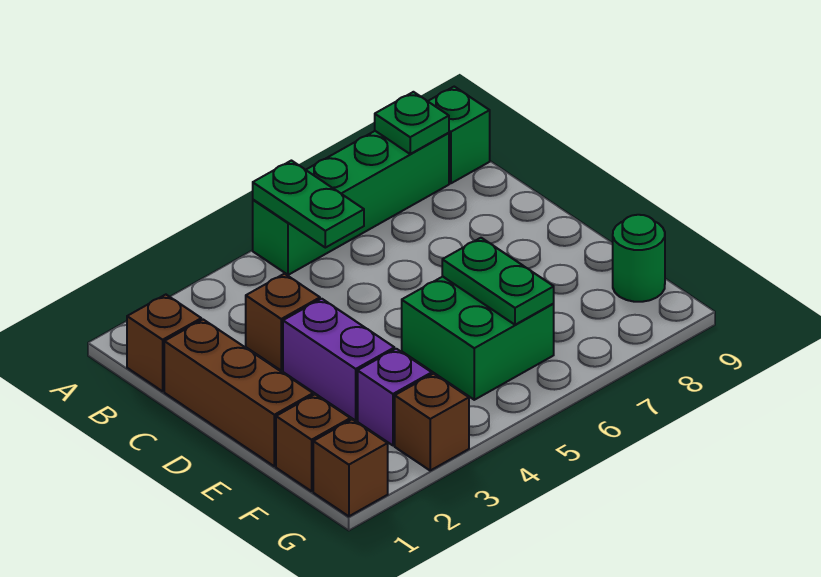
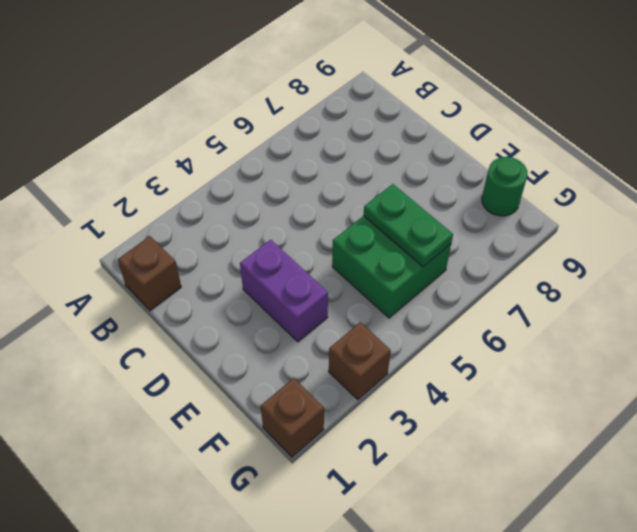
none -> green 1x4 brick [253,131,449,275]
none -> green 1x1 brick [428,87,490,183]
none -> brown 1x3 brick [164,320,313,466]

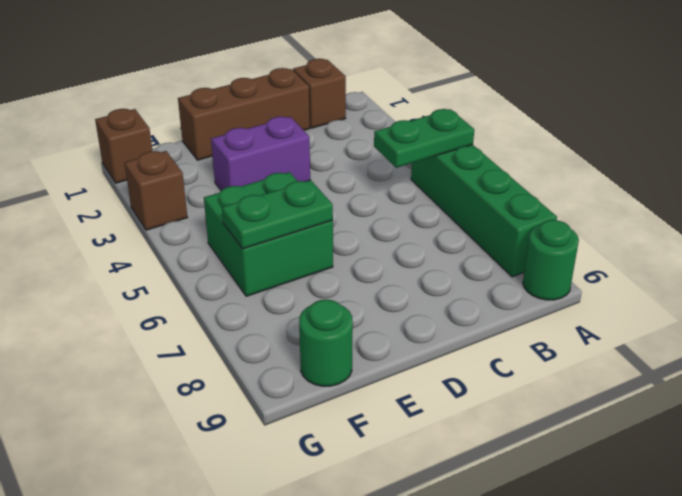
green 1x1 round brick [523,220,579,300] -> green 1x1 brick [428,87,490,183]
none -> brown 1x1 brick [246,274,320,371]
none -> brown 1x1 brick [276,394,350,491]
none -> purple 1x1 brick [358,349,432,446]

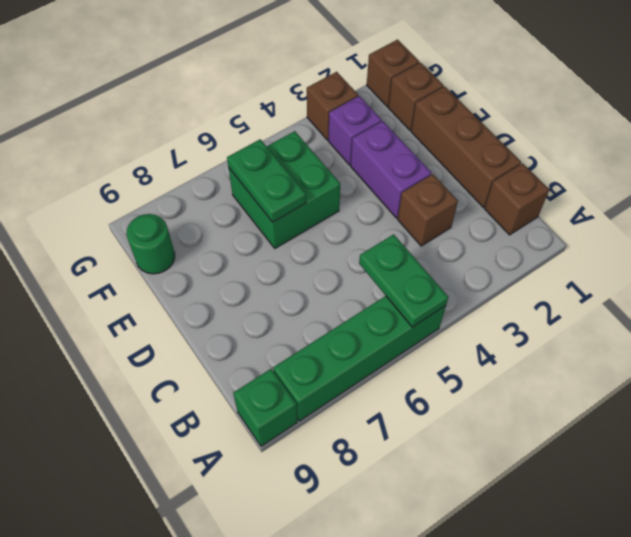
none -> green 1x1 plate [375,92,449,154]

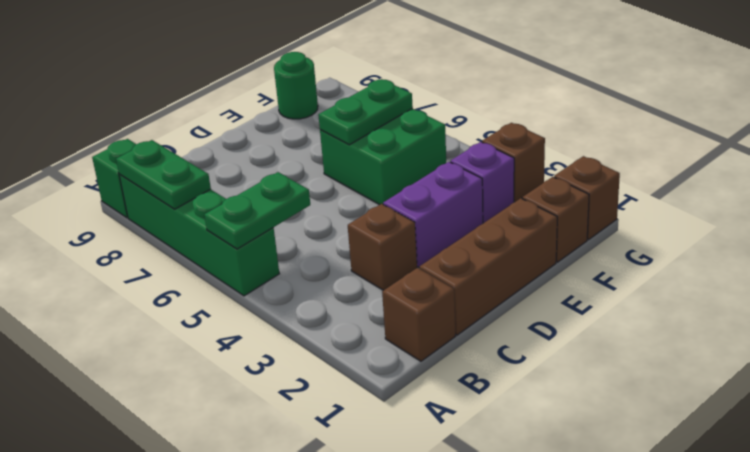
green 1x2 plate [116,140,211,209] -> green 1x1 plate [375,92,449,154]

